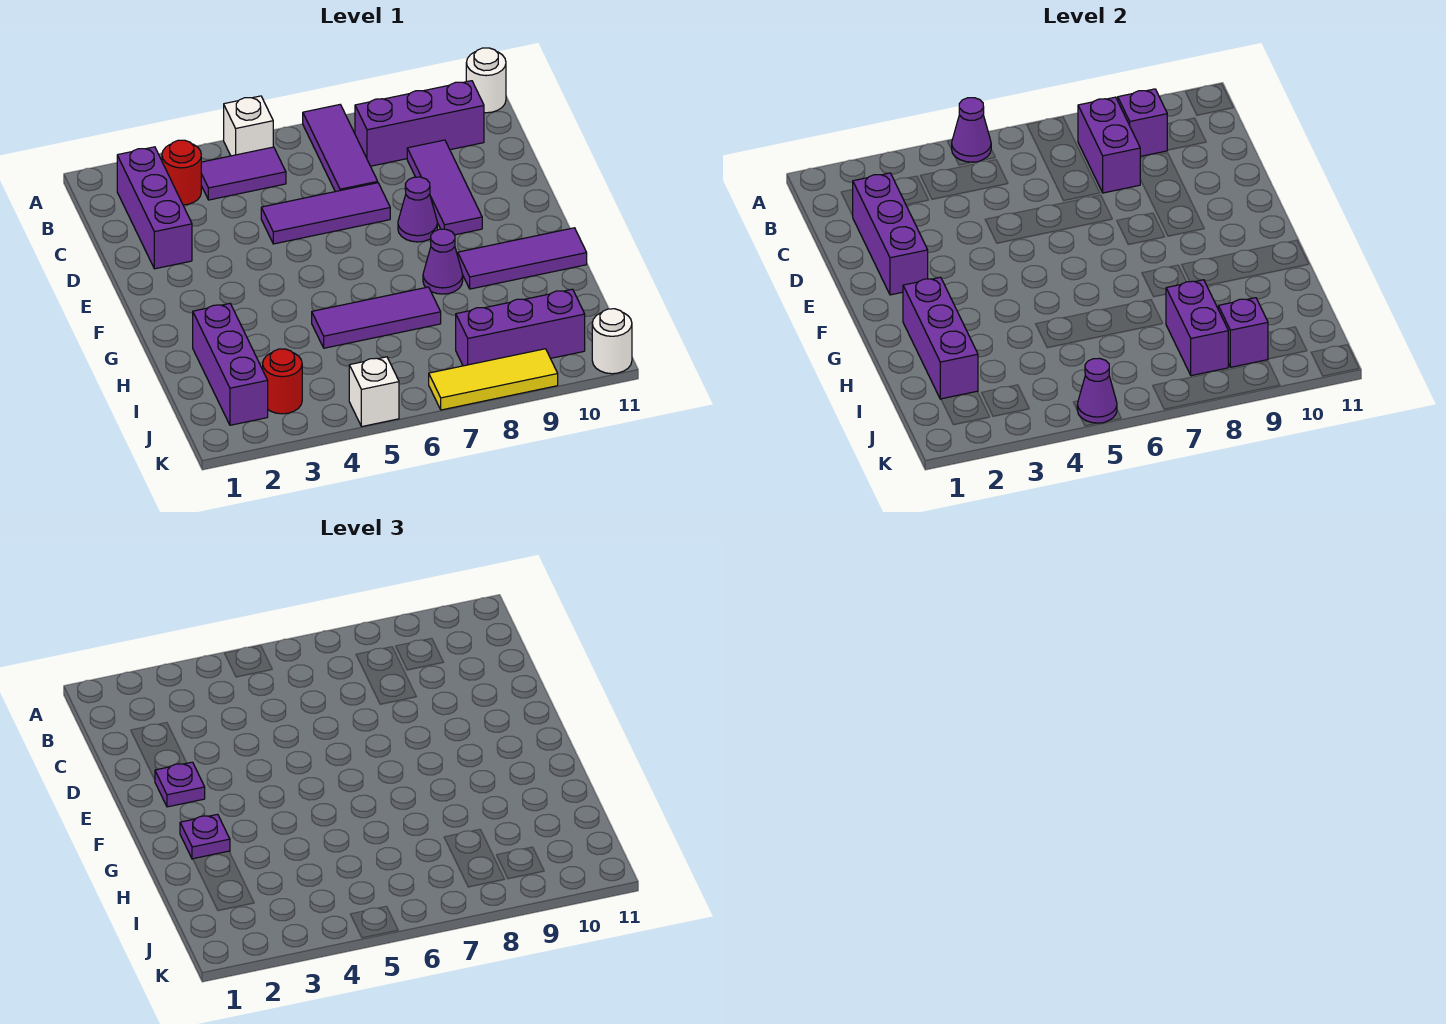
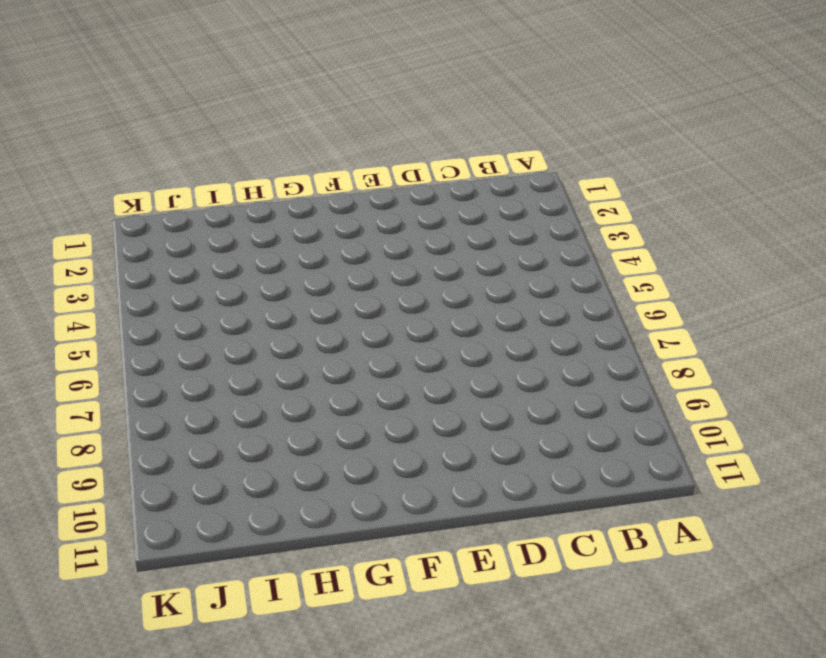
none -> white 1x1 brick [224,96,273,156]
none -> purple 1x3 tile [303,105,378,192]
none -> white 1x1 round brick [466,48,506,113]

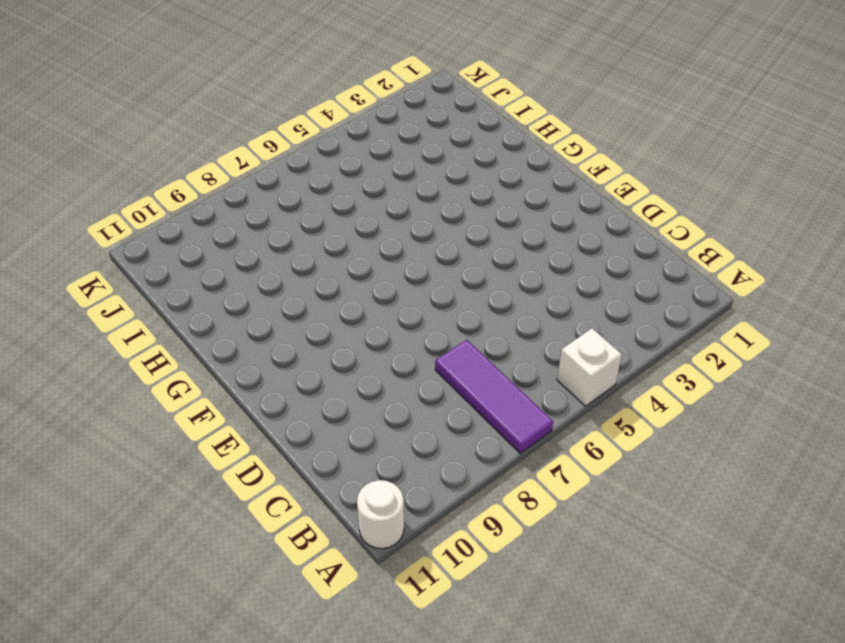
none -> purple 1x3 brick [117,147,192,269]
none -> red 1x1 round brick [162,140,201,205]
none -> purple 1x2 tile [201,147,286,200]

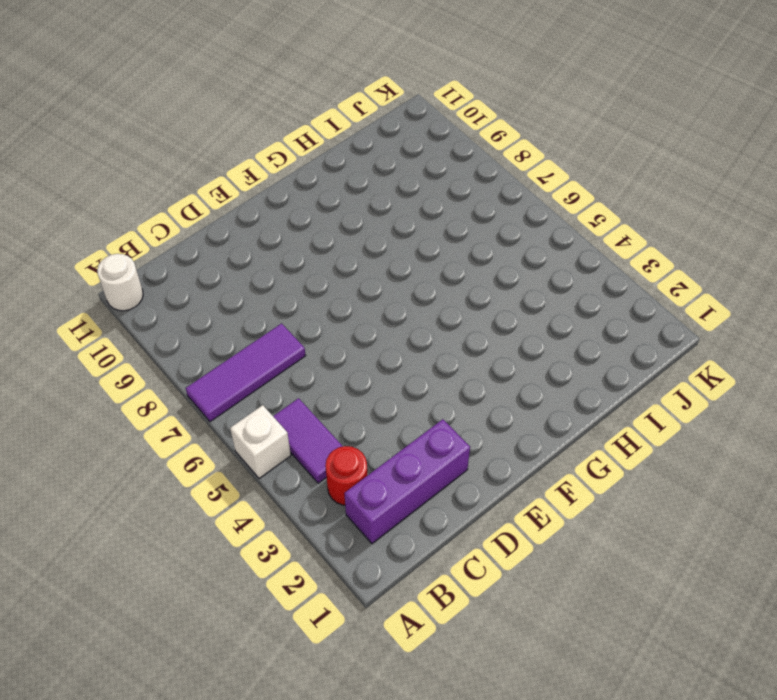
none -> purple 1x3 brick [355,81,484,166]
none -> purple 1x3 tile [407,140,482,235]
none -> purple 1x3 tile [261,183,390,244]

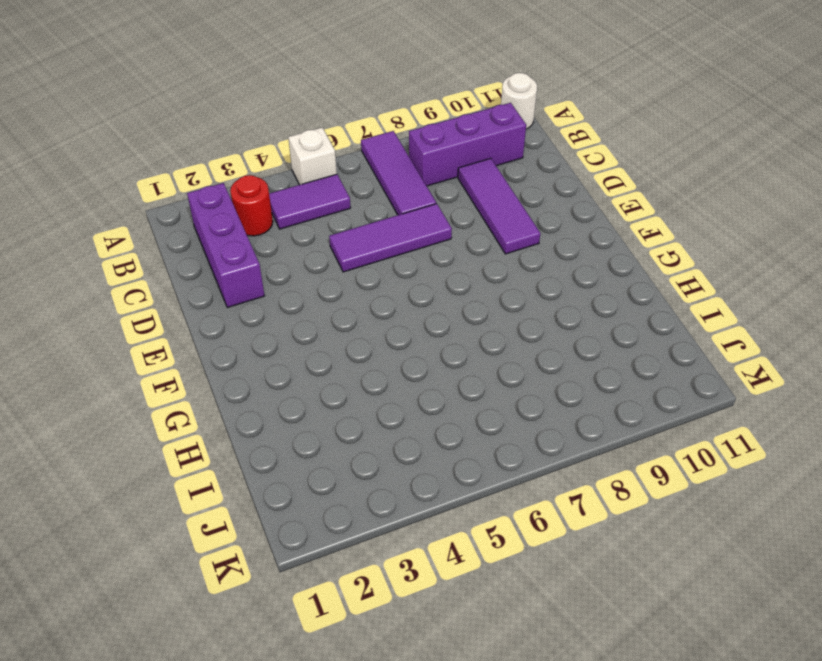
none -> purple 1x1 cone [398,177,437,242]
none -> purple 1x1 cone [423,229,463,294]
none -> purple 1x3 tile [458,228,587,289]

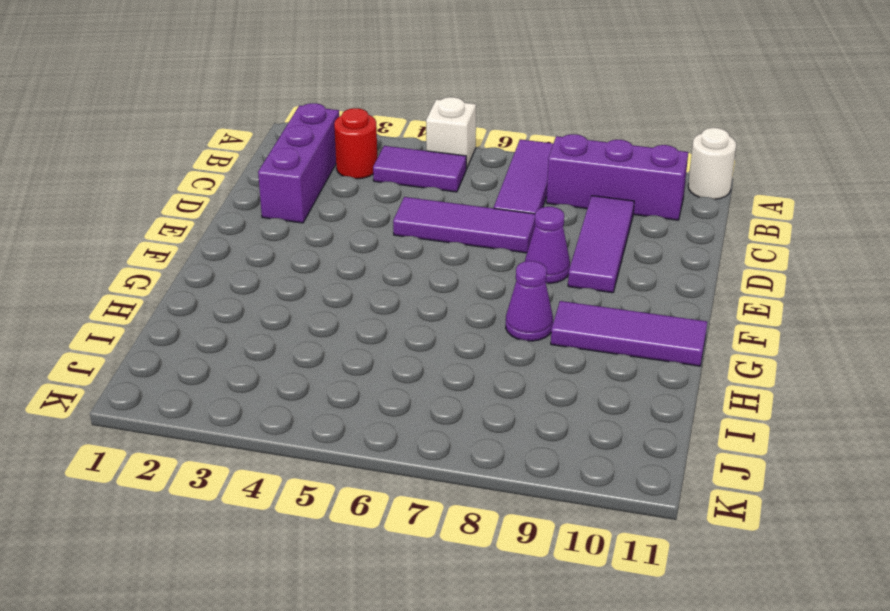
none -> purple 1x3 brick [193,304,268,425]
none -> purple 1x3 tile [312,287,441,348]
none -> red 1x1 round brick [263,349,302,414]

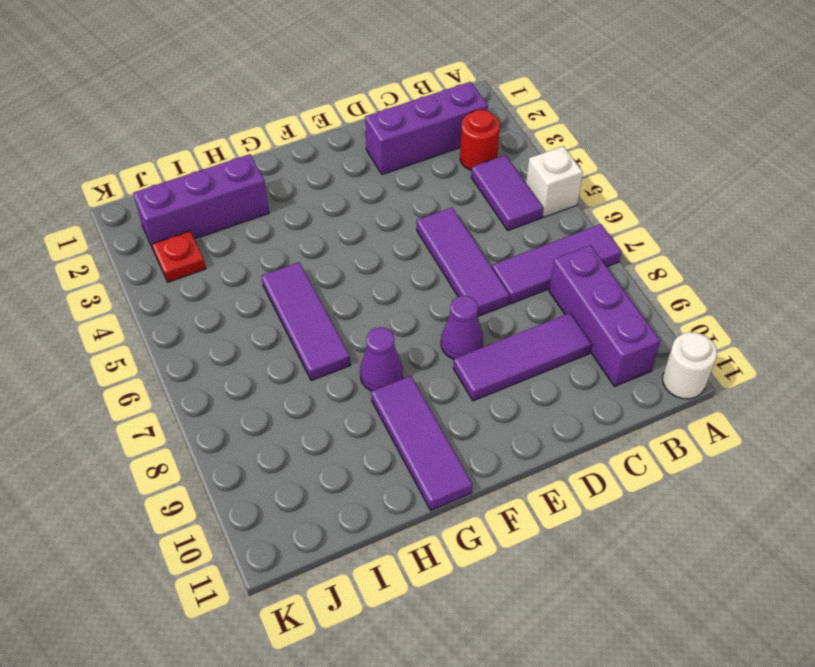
red 1x1 plate [152,231,206,282] -> red 1x1 round brick [263,349,302,414]
none -> purple 1x3 brick [456,289,585,366]
none -> white 1x1 brick [349,357,399,427]
none -> yellow 1x3 tile [429,349,558,410]

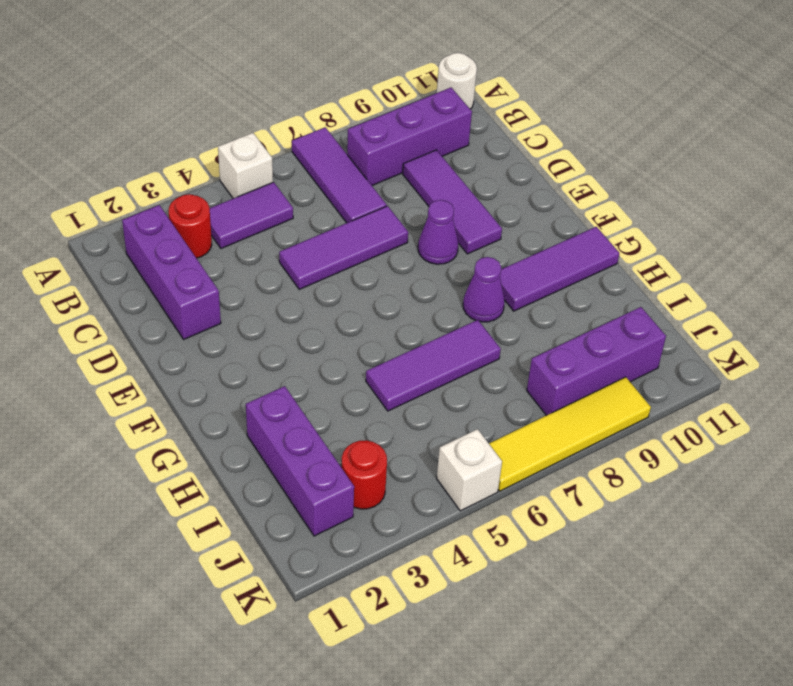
yellow 1x4 tile [489,377,651,491] -> yellow 1x3 tile [429,349,558,410]
none -> white 1x1 round brick [592,309,632,374]
none -> purple 1x1 cone [952,98,991,162]
none -> purple 1x2 brick [1078,97,1140,193]

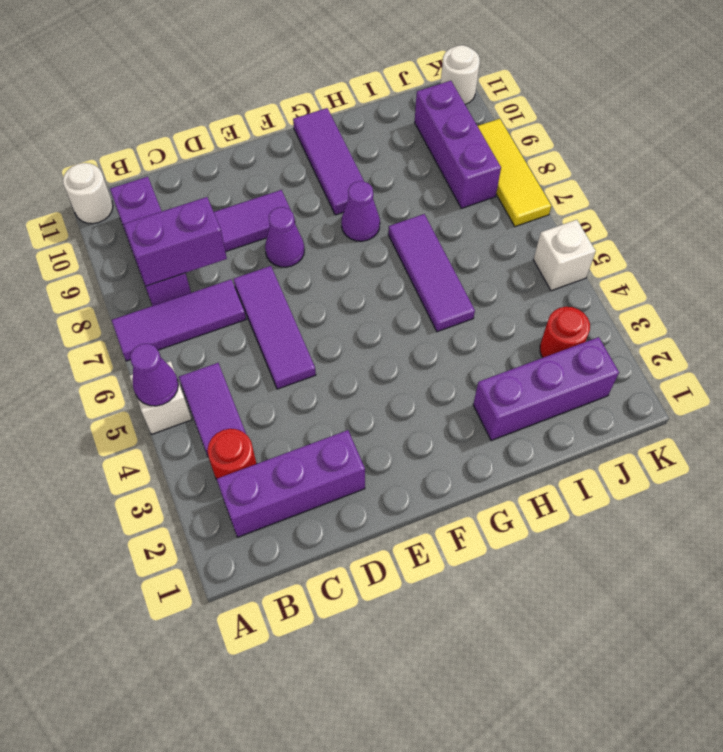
none -> purple 1x1 brick [1118,89,1167,156]
none -> purple 1x3 brick [852,173,928,295]
none -> purple 1x3 brick [903,277,978,399]

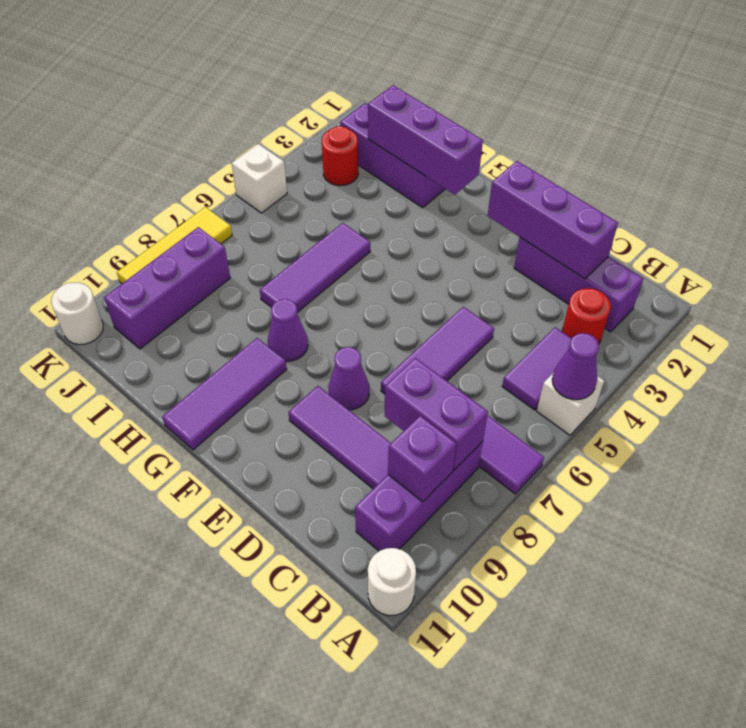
none -> purple 1x2 brick [1166,280,1228,376]
none -> purple 1x1 brick [1218,298,1268,367]
none -> purple 1x1 cone [1077,358,1117,423]

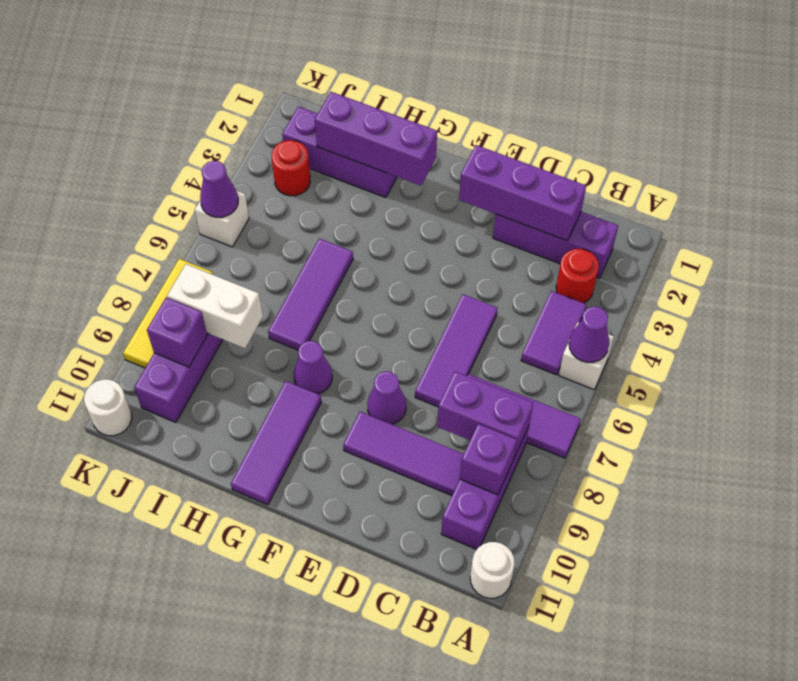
white 1x2 brick [167,264,263,348] -> purple 1x2 brick [1166,280,1228,376]
none -> purple 1x1 plate [155,762,205,807]
none -> purple 1x1 plate [180,814,230,859]

